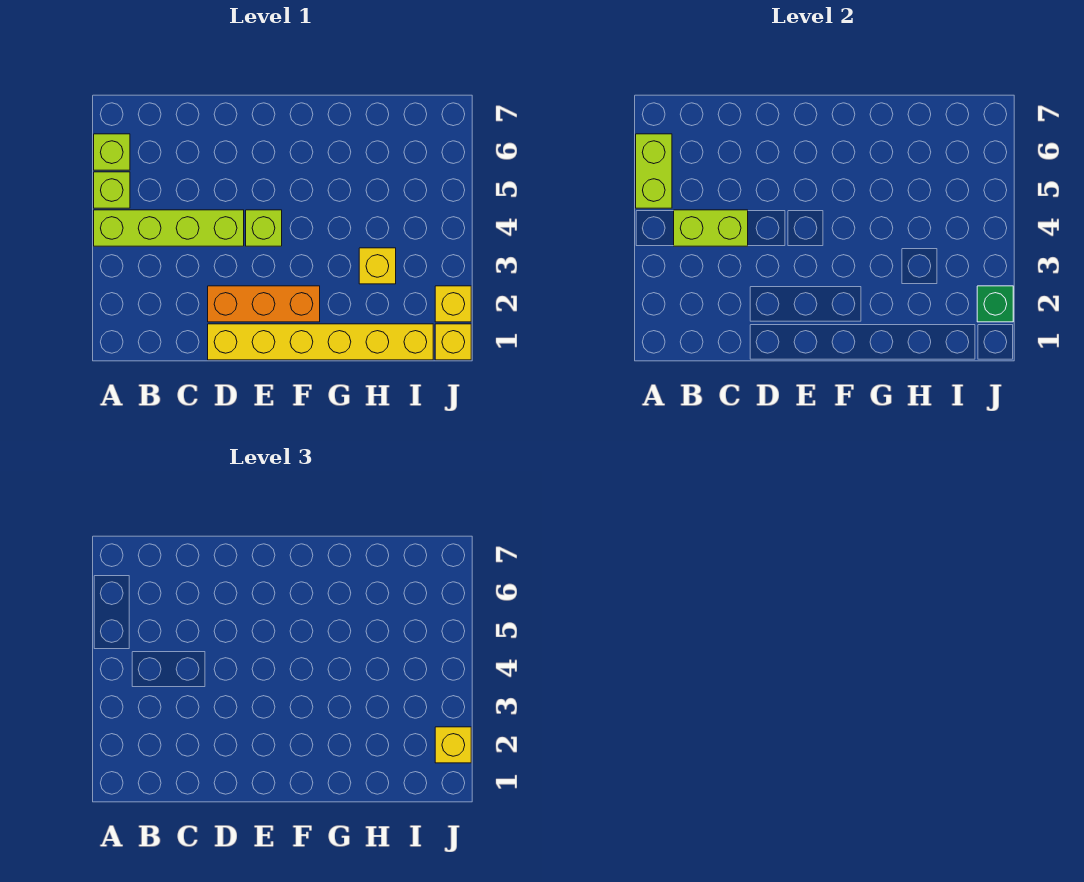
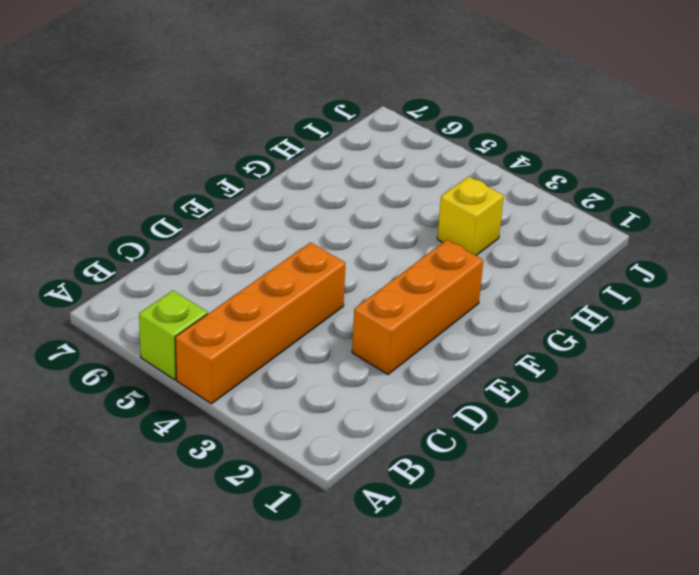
orange 1x4 brick [175,242,346,404] -> lime 1x4 brick [94,210,244,246]
none -> lime 1x1 brick [94,134,130,170]
none -> yellow 1x6 brick [208,324,433,360]
none -> lime 1x1 brick [246,210,282,246]

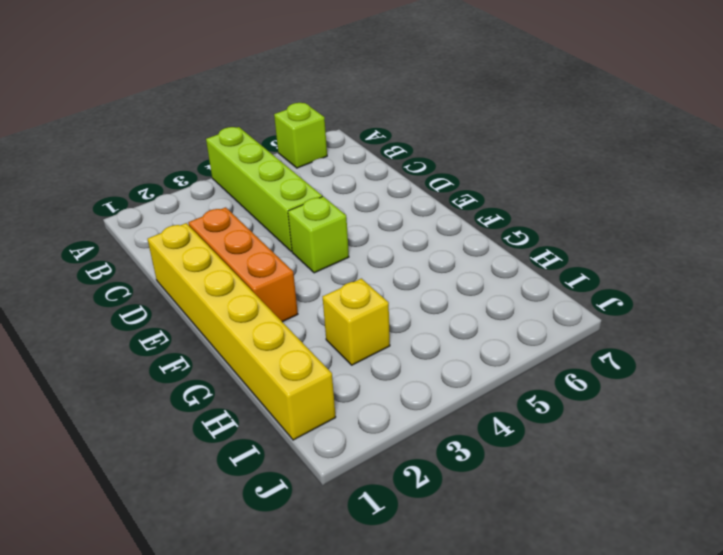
none -> lime 1x1 brick [94,172,130,208]
none -> yellow 1x1 brick [435,324,471,360]
none -> yellow 1x1 brick [435,286,471,322]

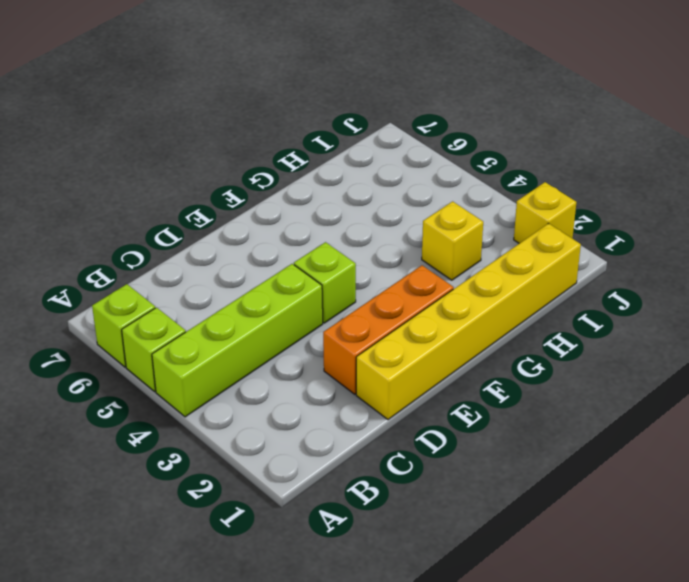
none -> yellow 1x1 brick [435,324,471,360]
none -> lime 1x2 brick [636,134,672,208]
none -> lime 1x2 brick [674,210,748,246]

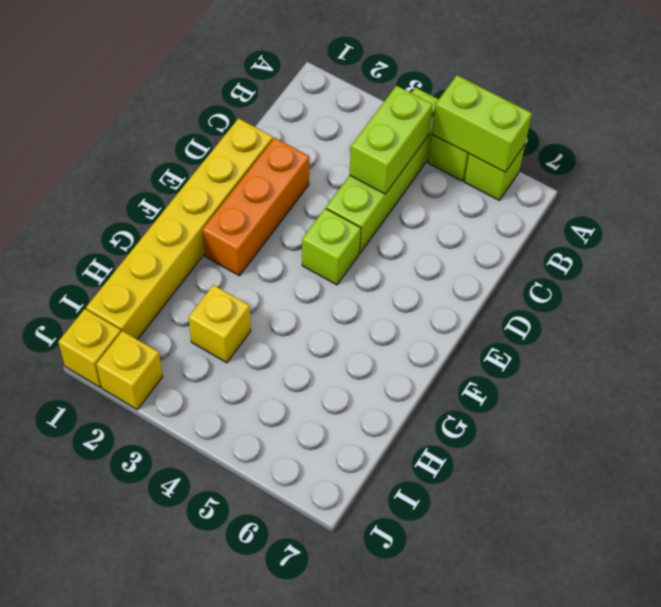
none -> green 1x1 brick [977,286,1013,322]
none -> yellow 1x1 brick [435,727,471,763]

